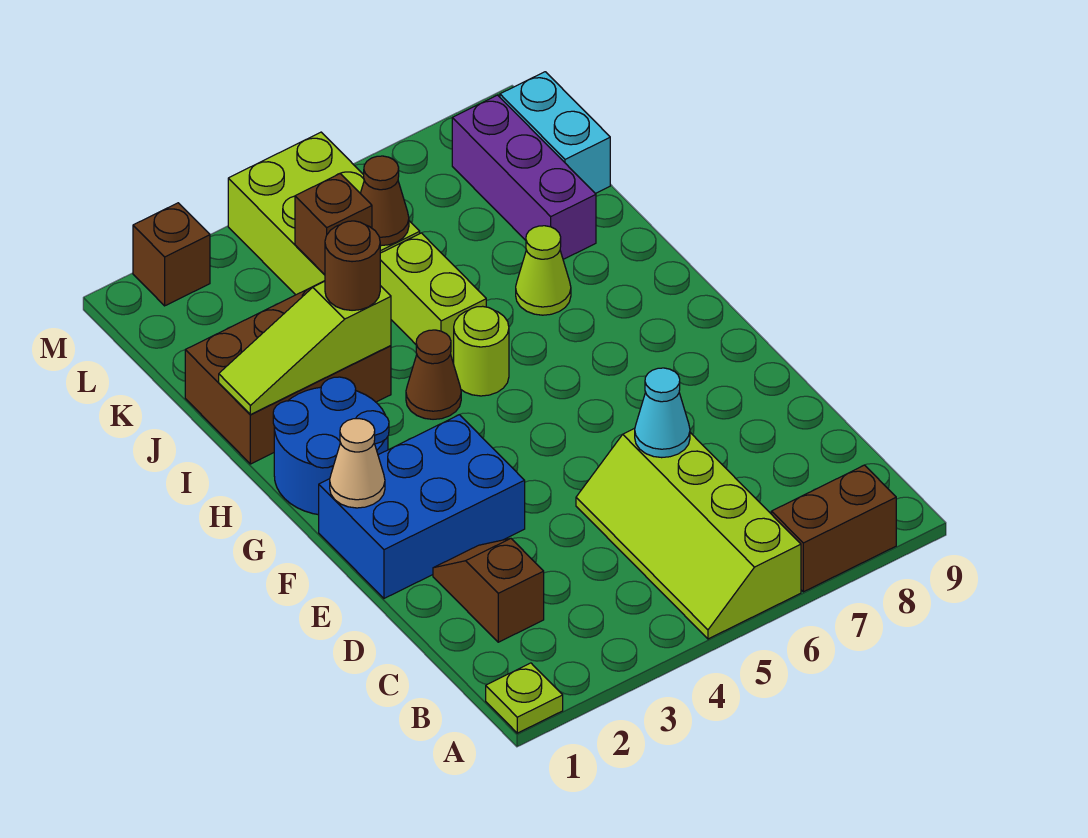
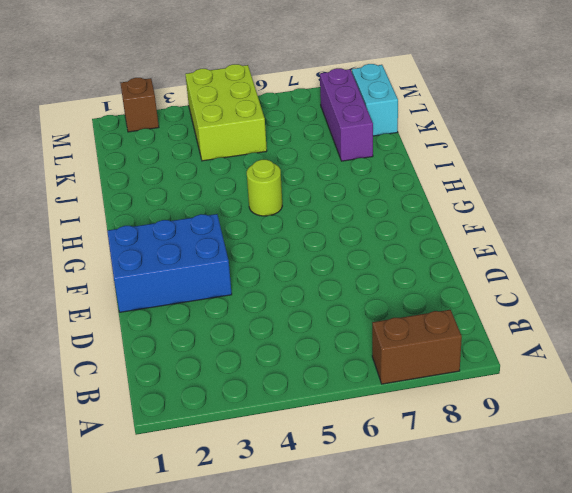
none -> lime 1x1 plate [486,663,563,733]
none -> lime 2x4 slope [576,428,801,639]
none -> brown 1x2 slope [433,538,544,642]

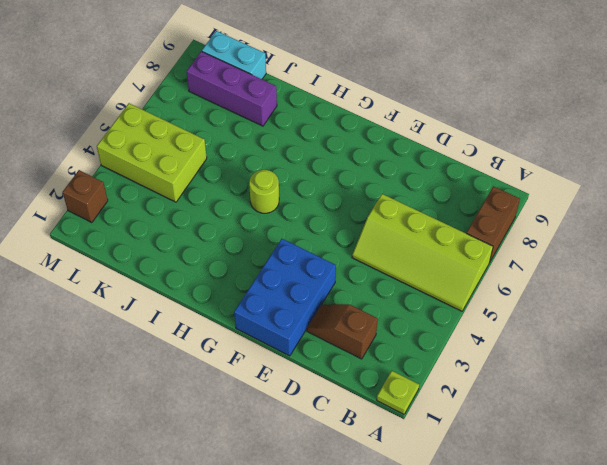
none -> blue 2x2 round brick [273,377,389,515]
none -> brown 1x1 cone [406,330,461,419]
none -> brown 2x3 brick [185,281,391,464]

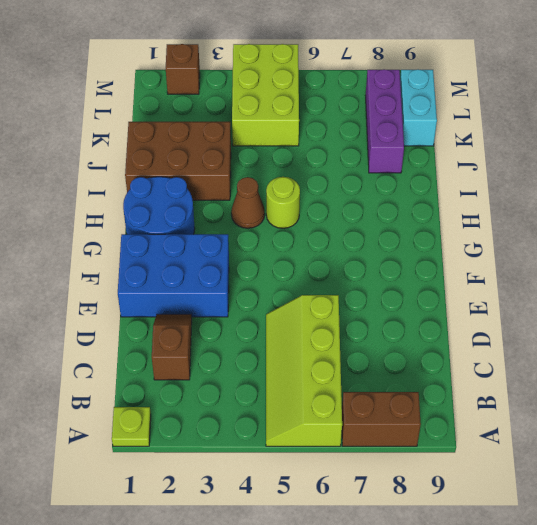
none -> lime 1x2 brick [380,233,486,364]
none -> lime 1x1 cone [516,226,571,315]
none -> cyan 1x1 cone [635,368,690,458]

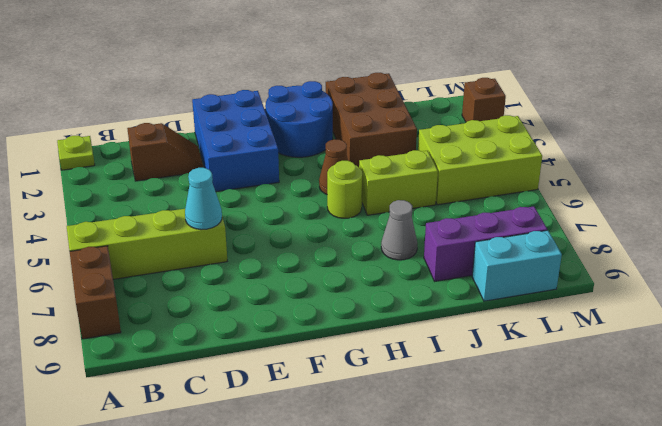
grey 1x1 cone [381,200,417,260] -> lime 1x1 cone [516,226,571,315]
none -> tan 1x1 cone [330,419,385,508]
none -> lime 1x3 slope [219,281,391,415]
none -> brown 1x1 brick [295,174,372,275]

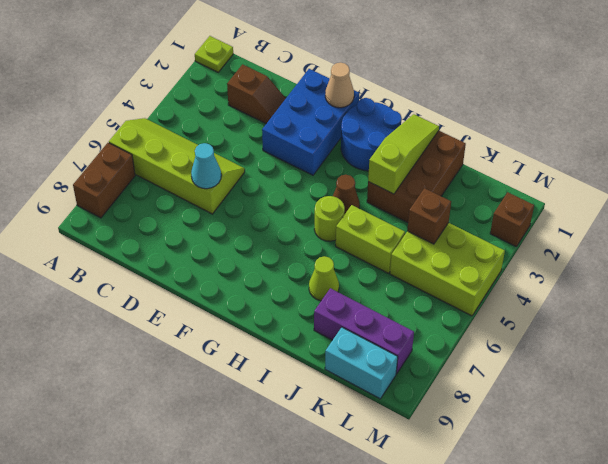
none -> brown 1x1 cone [360,156,409,246]
none -> brown 1x1 round brick [325,221,380,310]

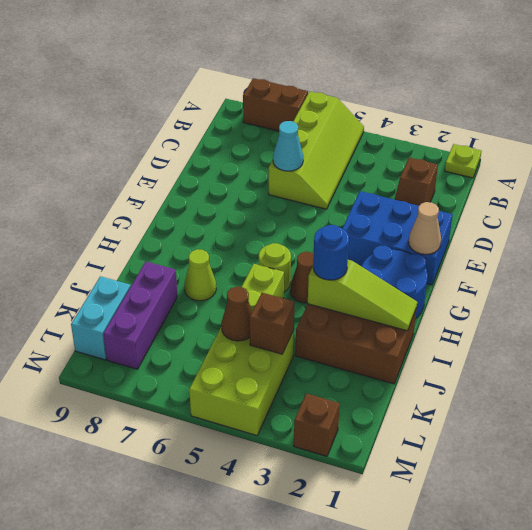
blue 1x1 round brick [313,225,349,280] -> brown 1x1 round brick [325,221,380,310]

